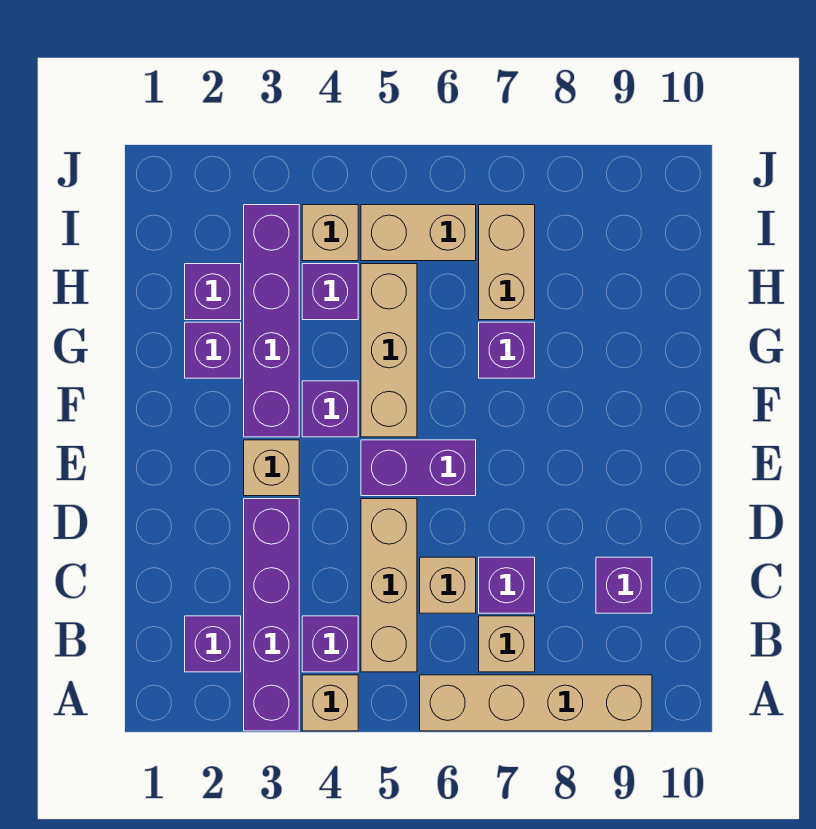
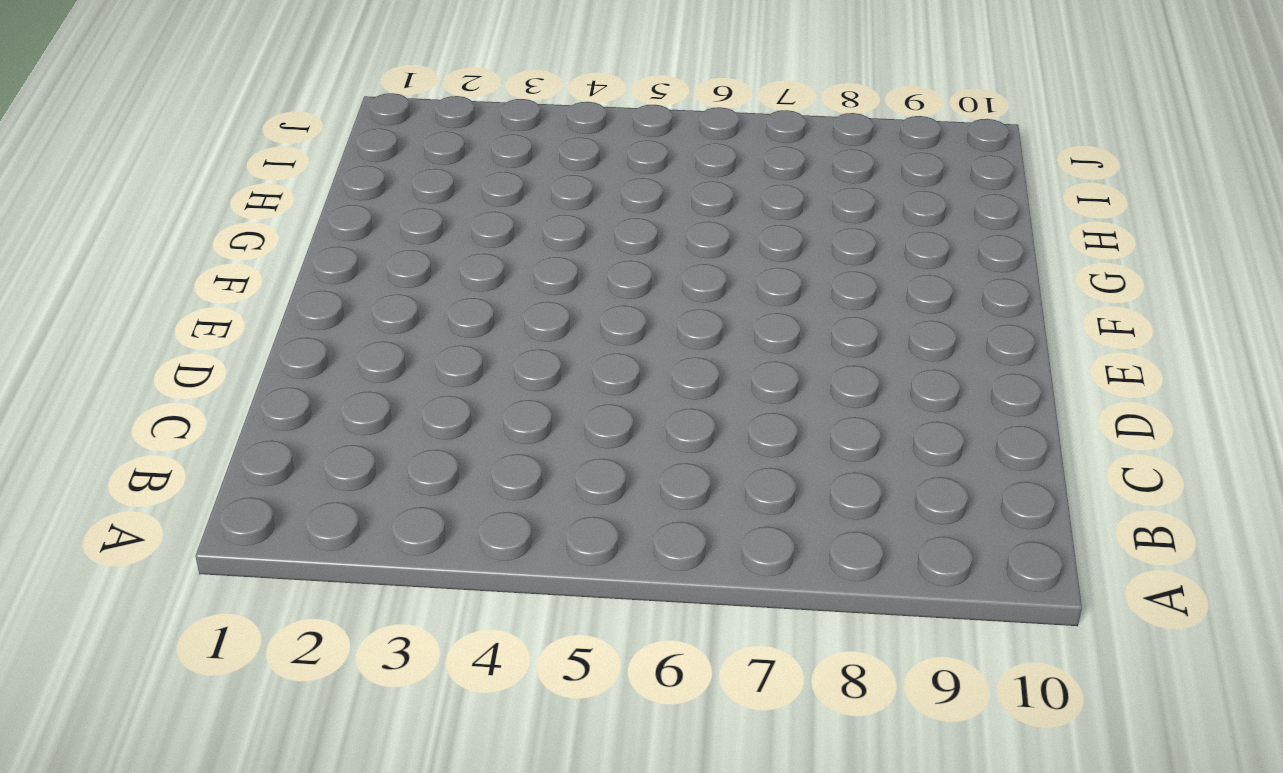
none -> purple 1x4 brick [244,499,299,731]
none -> tan 1x1 brick [302,675,358,731]
none -> tan 1x4 brick [420,675,652,731]

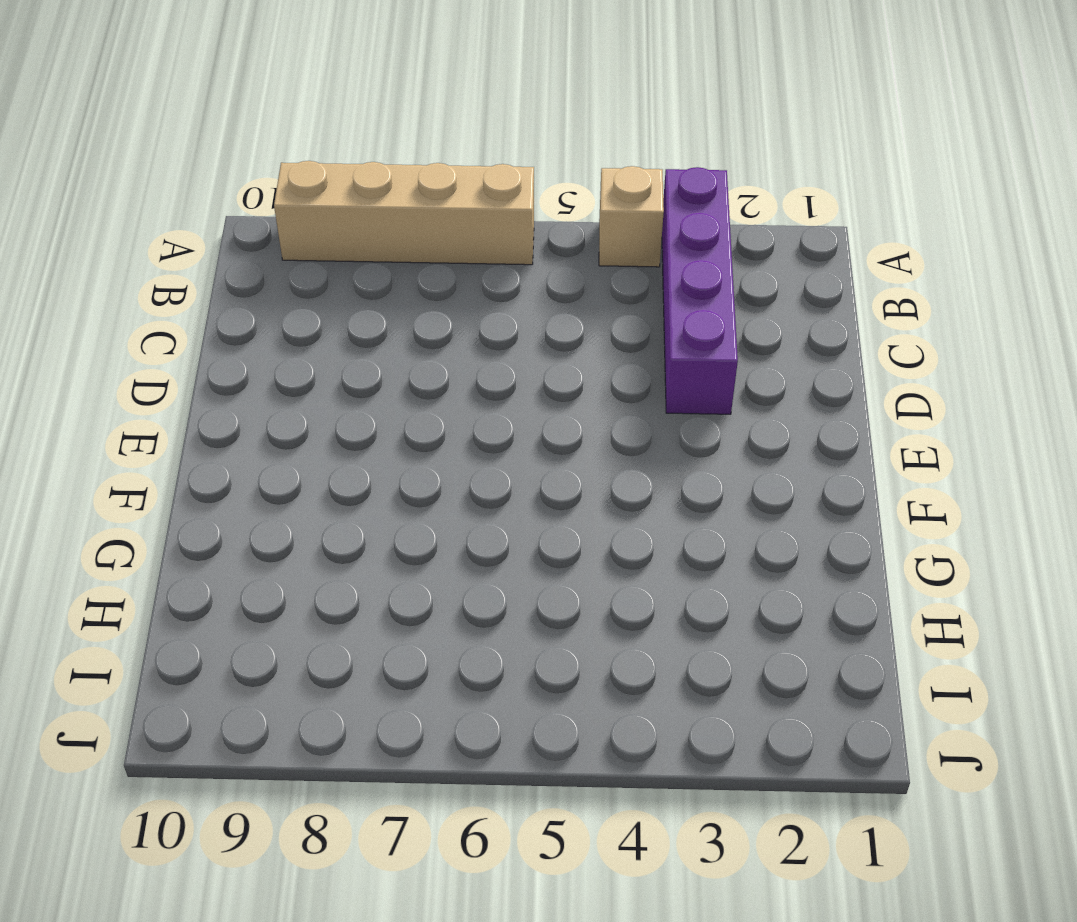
none -> purple 1x1 brick [185,616,241,672]
none -> purple 1x1 brick [302,616,358,672]
none -> tan 1x3 brick [361,499,417,672]

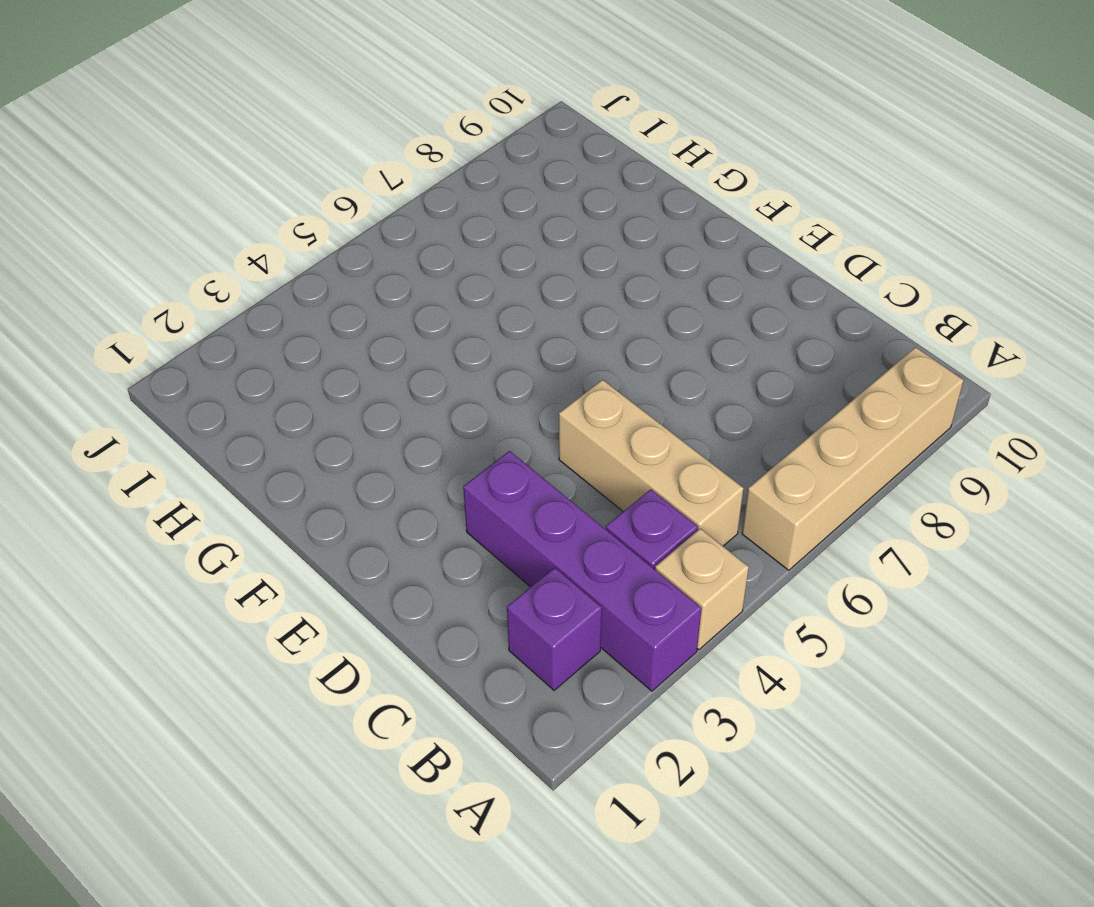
none -> tan 1x1 brick [479,616,535,672]
none -> tan 1x1 brick [420,557,476,613]
none -> purple 1x1 brick [479,557,535,613]

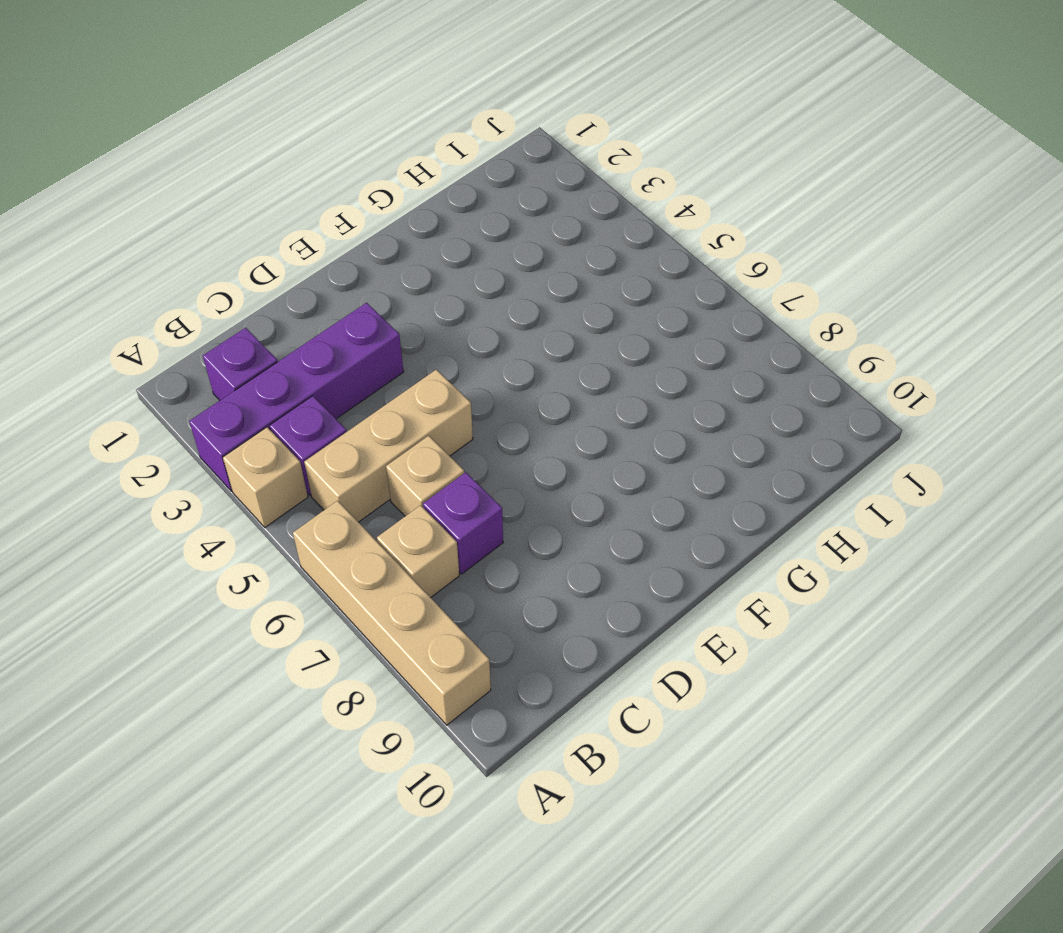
none -> purple 1x1 brick [596,557,652,613]
none -> tan 1x1 brick [244,440,299,496]
none -> purple 1x2 brick [361,440,476,496]

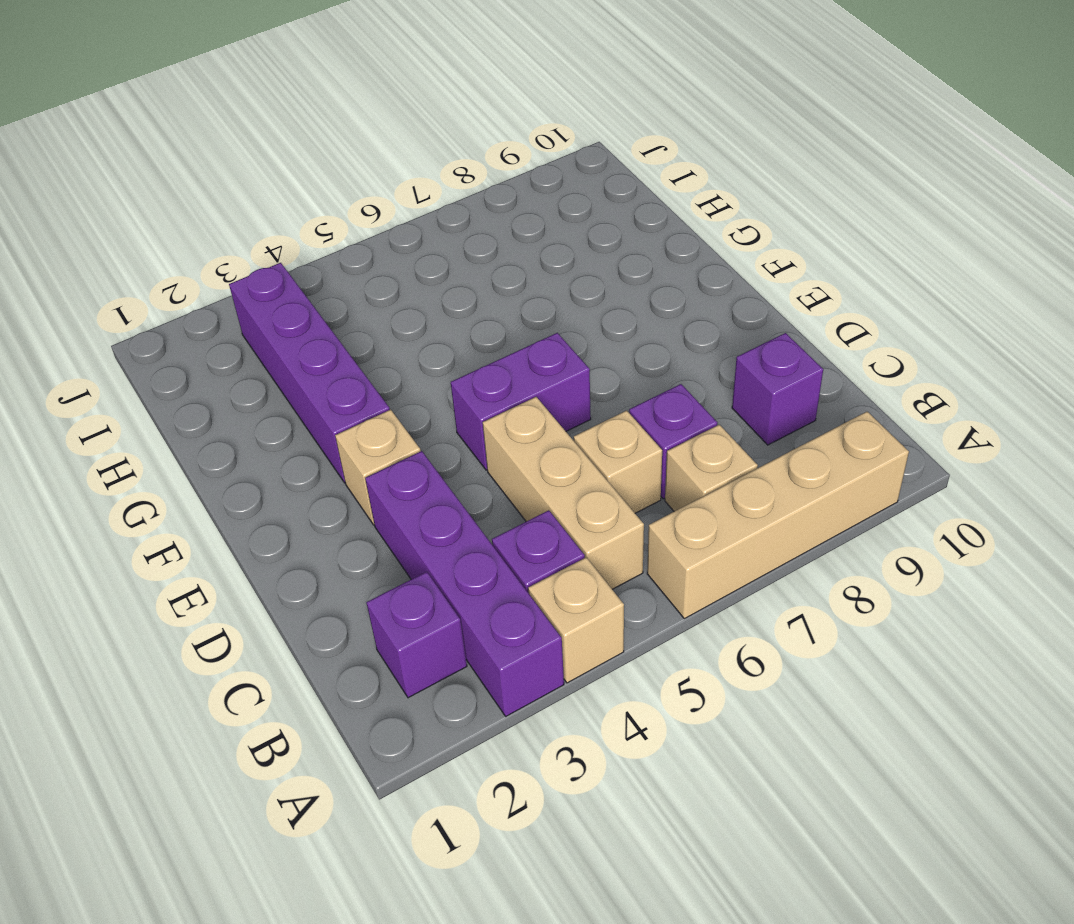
none -> purple 1x1 brick [302,381,358,437]
none -> tan 1x3 brick [361,264,417,437]
none -> purple 1x1 brick [185,322,241,378]

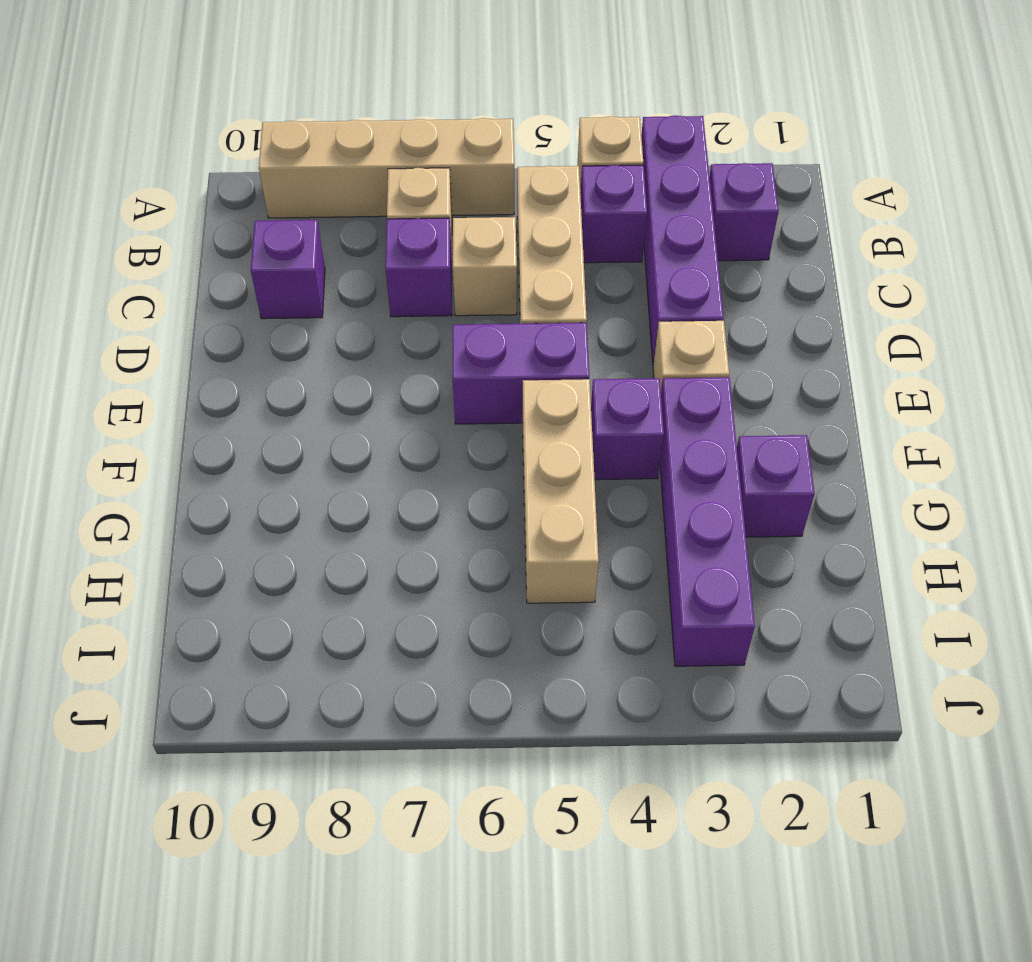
none -> purple 1x1 brick [479,322,535,378]
none -> purple 1x1 brick [185,264,241,320]
none -> purple 1x1 brick [302,264,358,320]

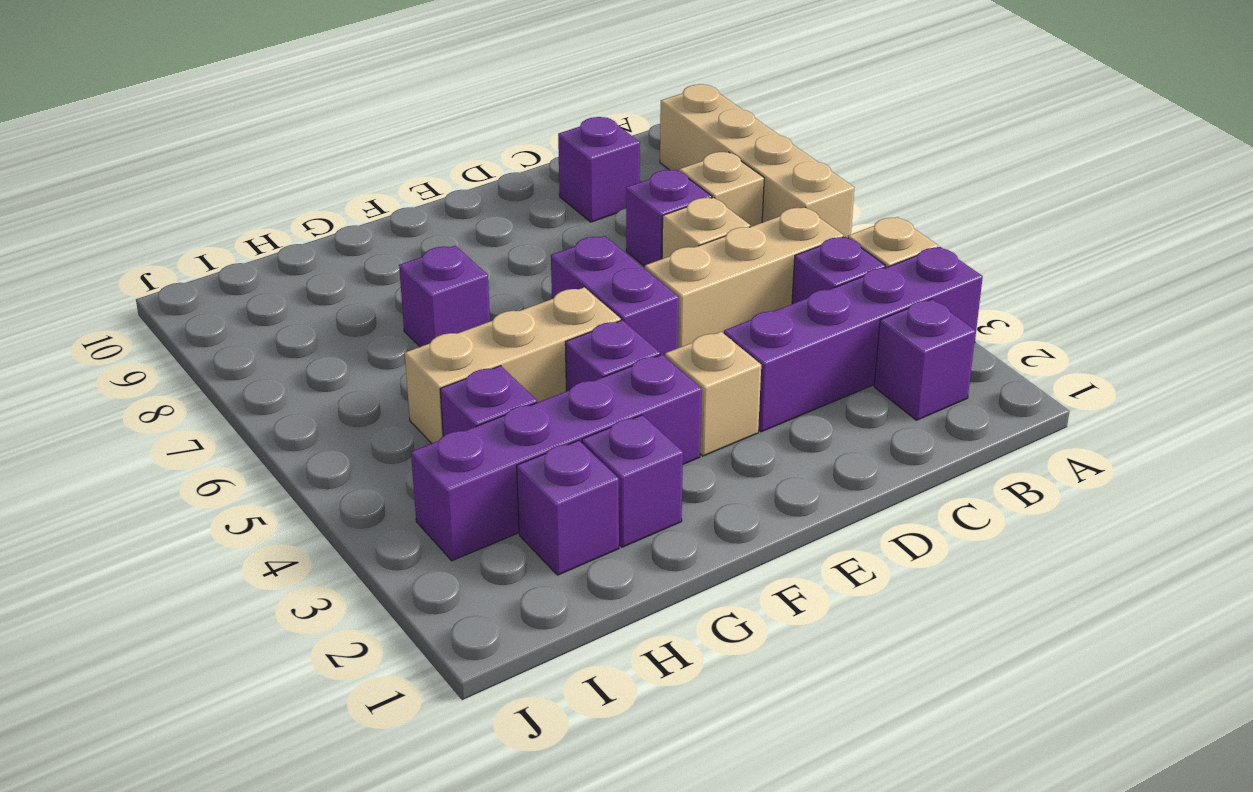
none -> tan 1x2 brick [479,205,535,320]
none -> tan 1x1 brick [302,205,358,261]
none -> tan 1x2 brick [361,205,476,261]

